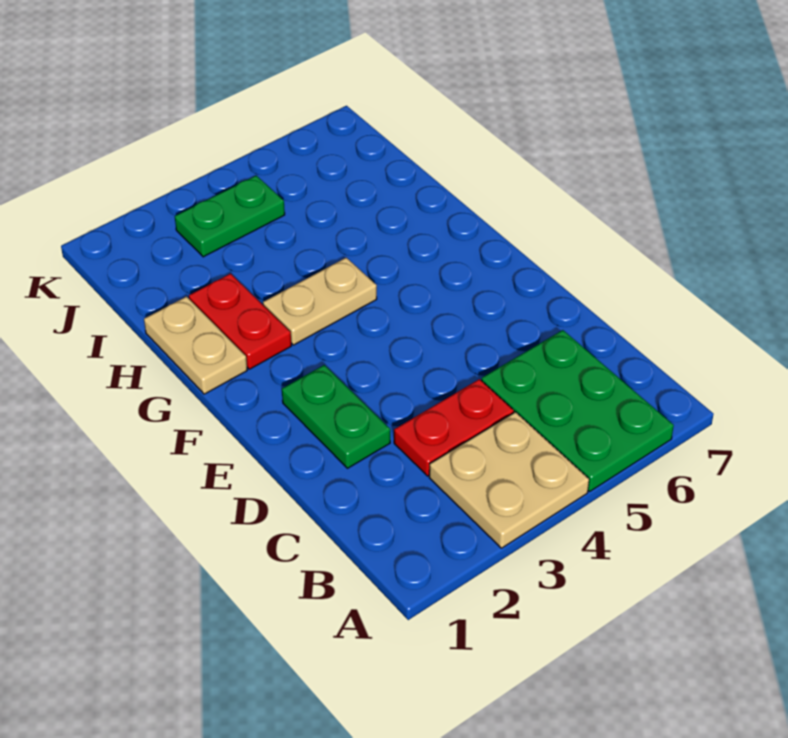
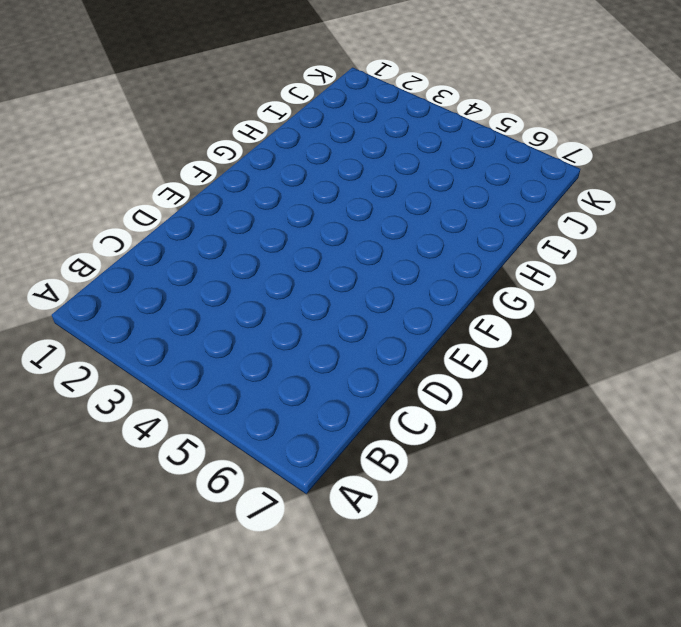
none -> tan 2x2 plate [429,412,589,548]
none -> green 2x3 plate [481,330,674,491]

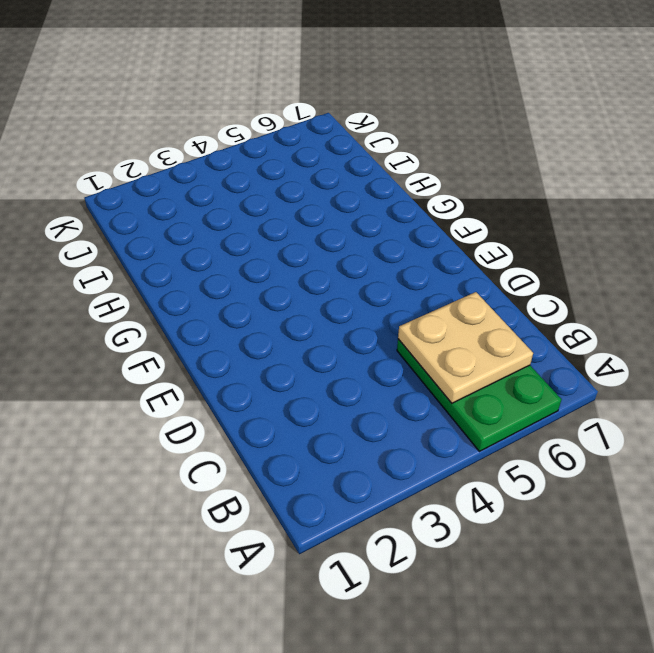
tan 2x2 plate [398,292,533,403] -> tan 2x2 plate moved to [429,412,589,548]
none -> red 1x2 plate [394,379,514,476]
none -> green 1x2 plate [282,365,390,468]

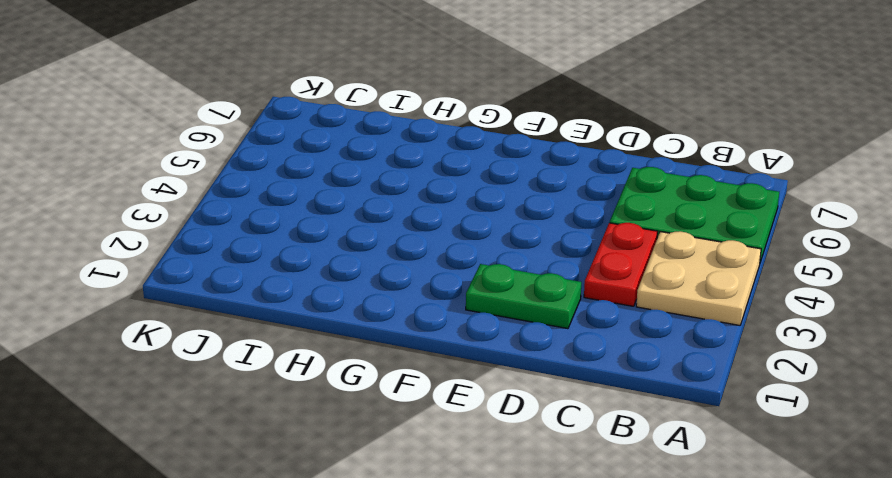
none -> tan 1x2 plate [144,297,247,394]
none -> red 1x2 plate [189,274,291,369]

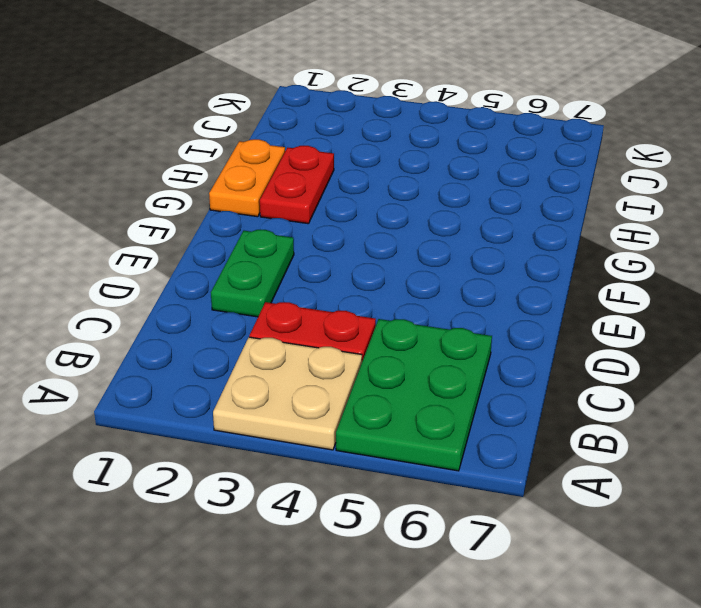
orange 1x2 plate [209,139,285,217] -> tan 1x2 plate [144,297,247,394]
none -> tan 1x2 plate [263,258,377,345]
none -> green 1x2 plate [175,176,285,257]

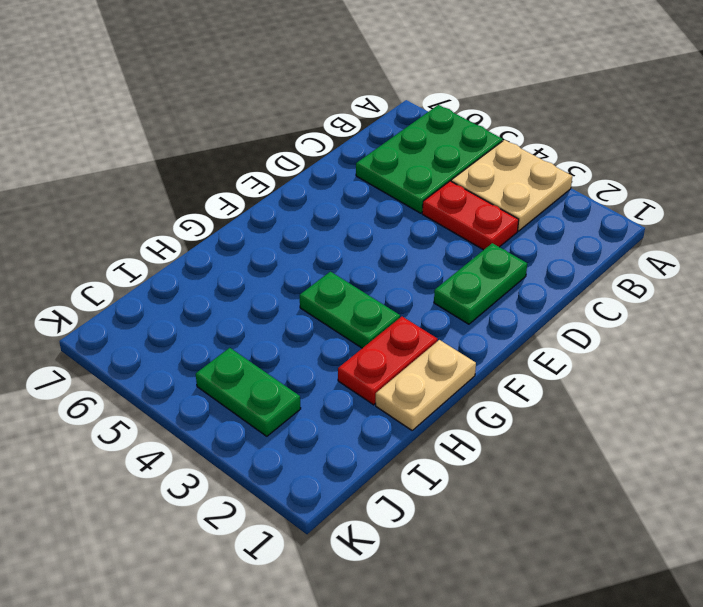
green 1x2 plate [300,272,400,348] -> tan 1x2 plate [263,258,377,345]

